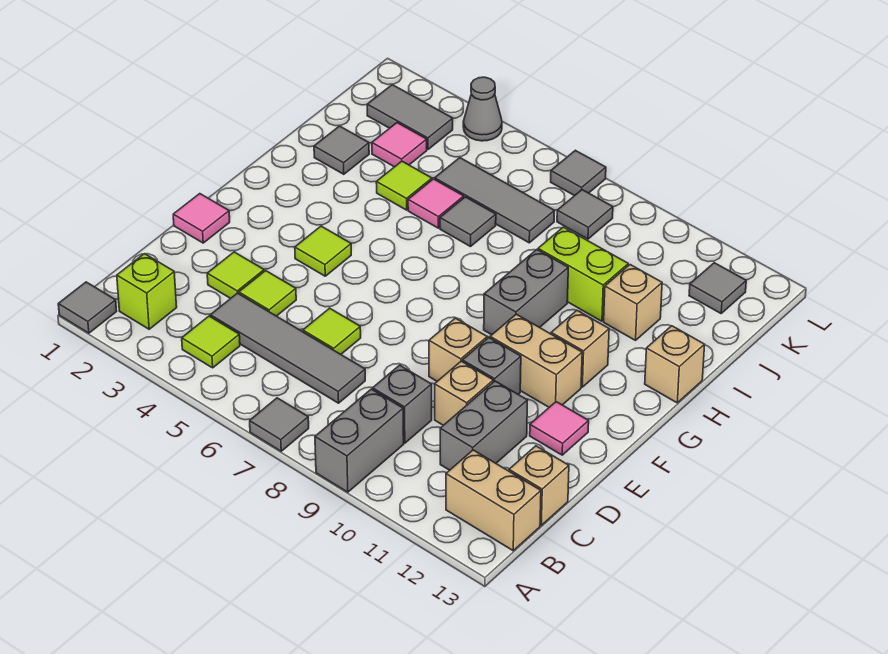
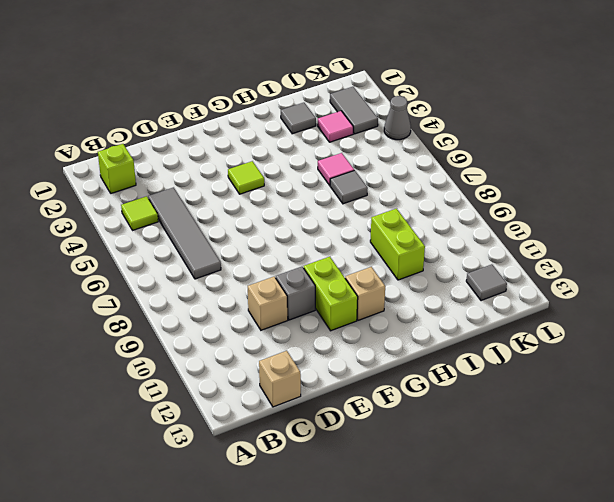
lime 1x2 brick [304,257,358,331] -> tan 1x2 brick [490,314,582,407]
none -> grey 1x1 tile [58,282,117,333]
none -> grey 1x1 tile [250,398,309,451]
none -> grey 1x2 brick [315,389,404,492]
none -> tan 1x2 brick [446,450,541,551]

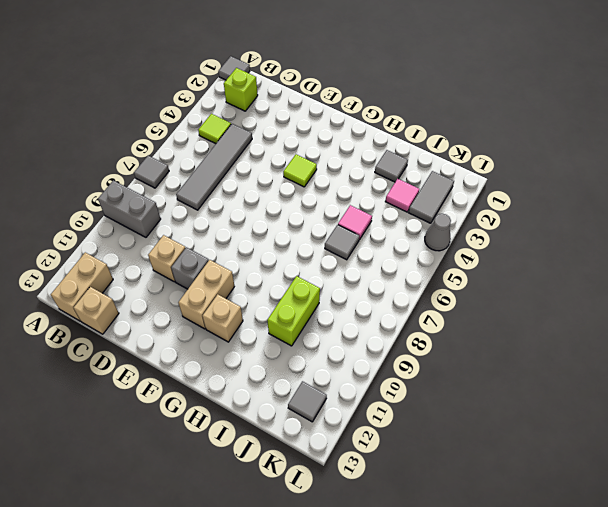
none -> grey 1x1 brick [373,365,432,443]
none -> grey 1x2 brick [440,381,527,470]
none -> lime 1x1 tile [207,252,264,298]
none -> lime 1x1 tile [239,271,296,316]

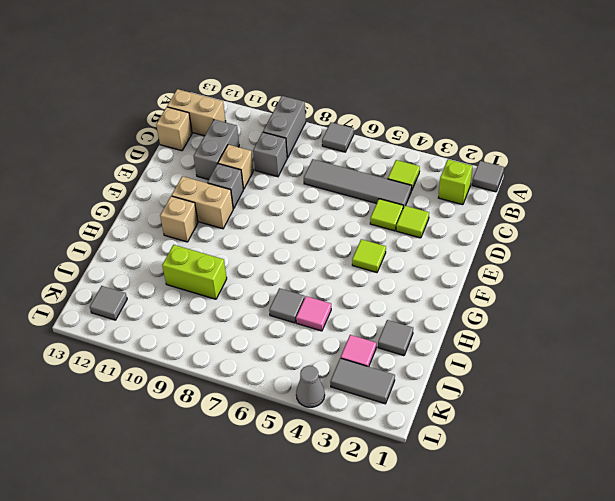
none -> lime 1x1 tile [303,308,361,354]
none -> pink 1x1 tile [173,194,230,243]
none -> tan 1x1 brick [429,318,487,381]
none -> pink 1x1 tile [530,402,589,455]

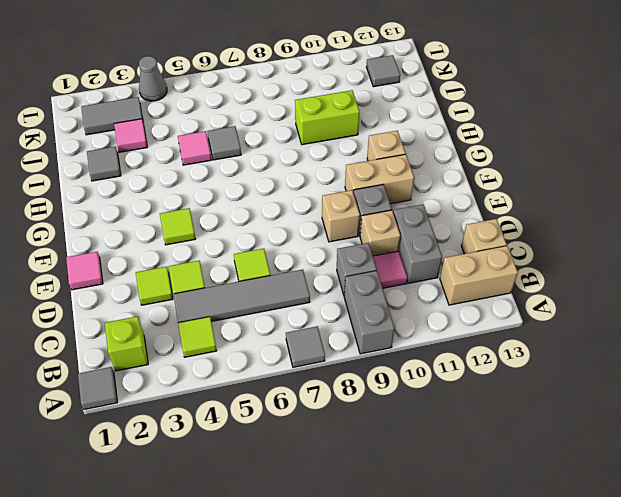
pink 1x1 tile [373,251,407,288] -> pink 1x1 tile moved to [530,402,589,455]
none -> grey 1x2 brick [484,250,568,335]
none -> tan 1x1 brick [645,326,705,403]
none -> lime 1x1 tile [376,161,432,210]
none -> tan 1x1 brick [604,265,662,340]

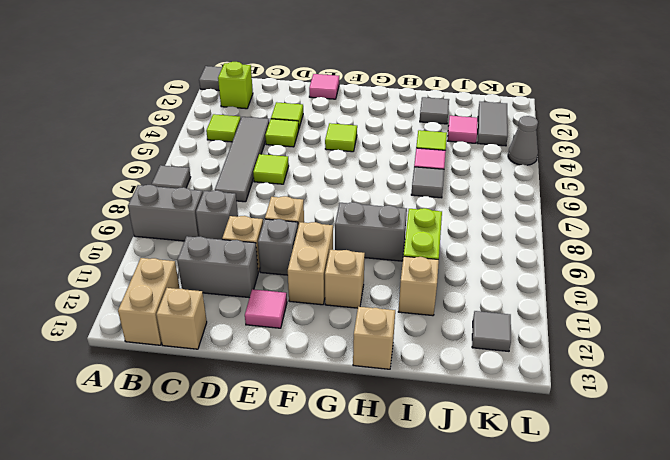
none -> grey 1x3 tile [435,158,554,243]
none -> grey 1x1 tile [557,190,613,239]
none -> grey 1x1 tile [551,150,606,196]

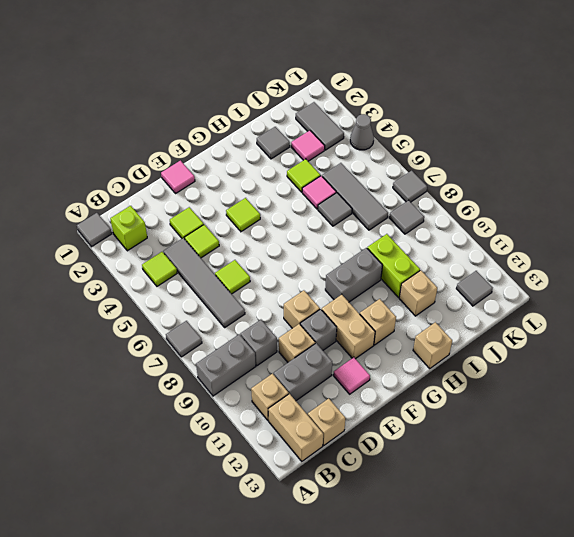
tan 1x1 brick [251,374,289,420] -> none

